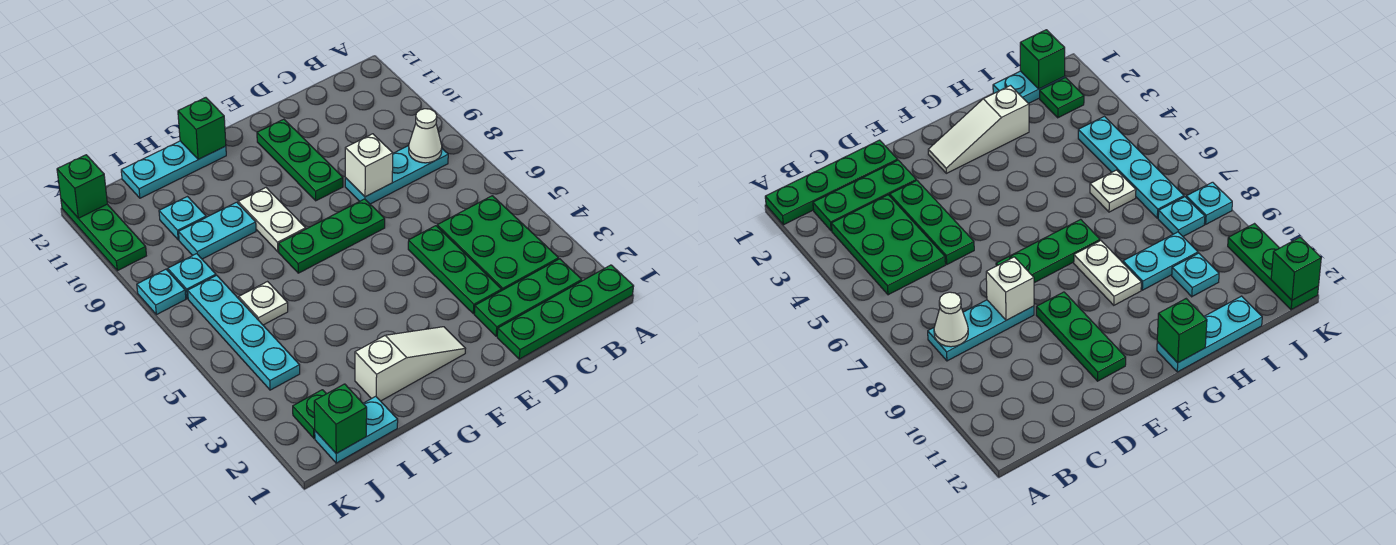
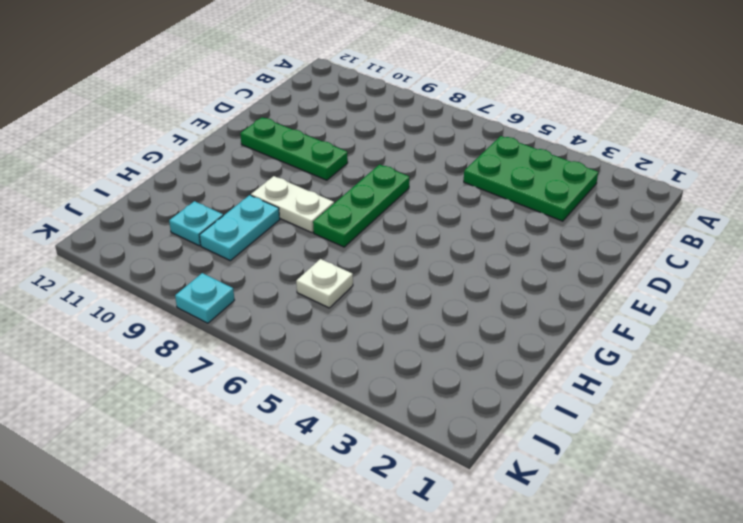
none -> green 1x4 plate [497,265,634,359]
none -> green 1x3 plate [474,259,582,336]
none -> cyan 1x3 plate [345,146,448,204]

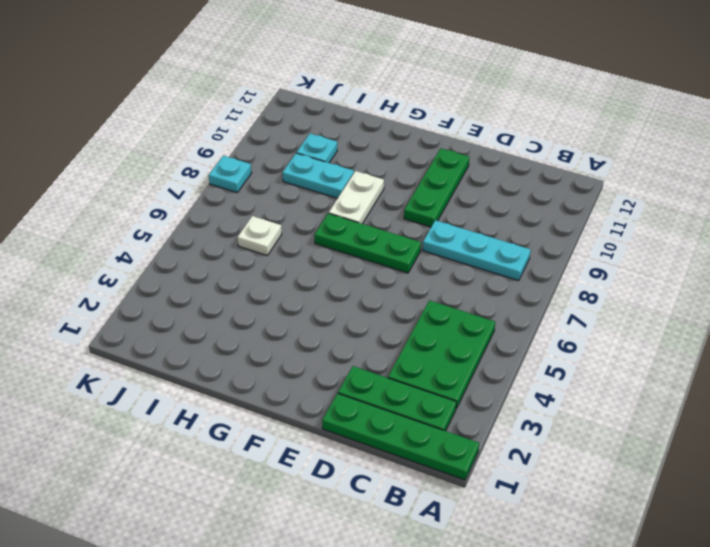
none -> green 1x3 plate [408,226,501,314]
none -> white 1x3 slope [355,327,466,401]
none -> cyan 1x3 plate [121,141,226,198]

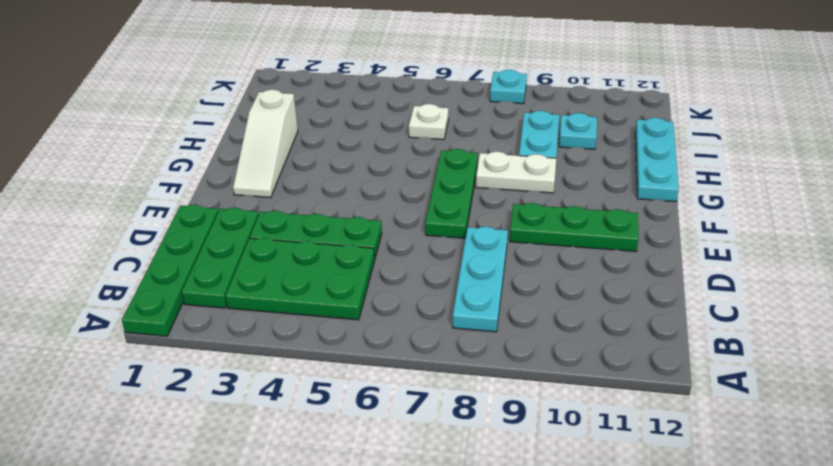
none -> cyan 1x2 plate [315,396,398,463]
none -> green 1x1 plate [293,390,326,438]
none -> cyan 1x4 plate [188,275,300,390]

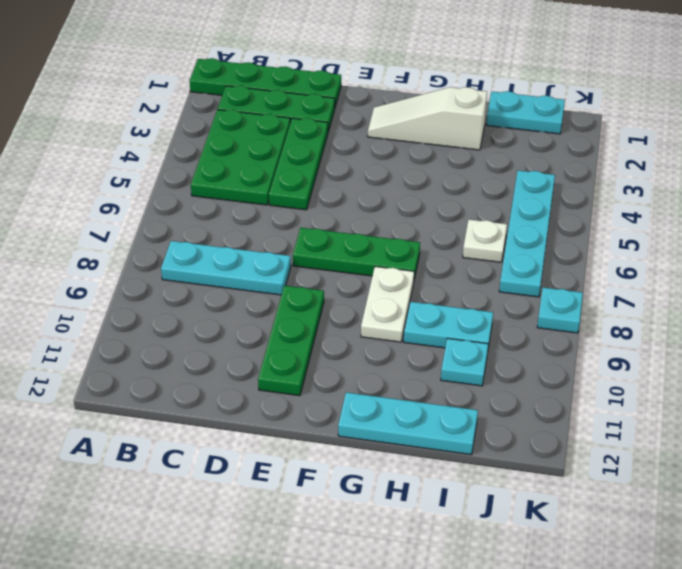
none -> green 1x1 plate [293,390,326,438]
none -> cyan 1x1 plate [168,254,216,299]
none -> green 1x3 plate [61,199,146,271]

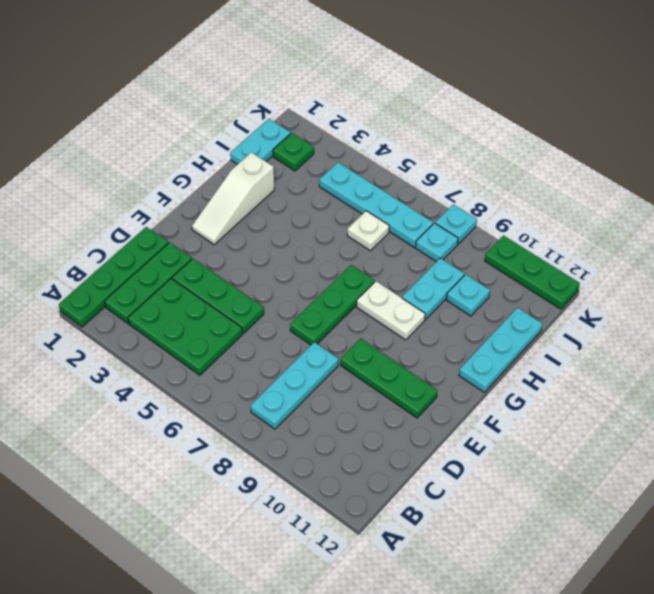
none -> white 1x1 cone [409,109,442,163]
none -> white 1x1 brick [345,134,393,197]
none -> green 1x1 brick [178,98,226,159]

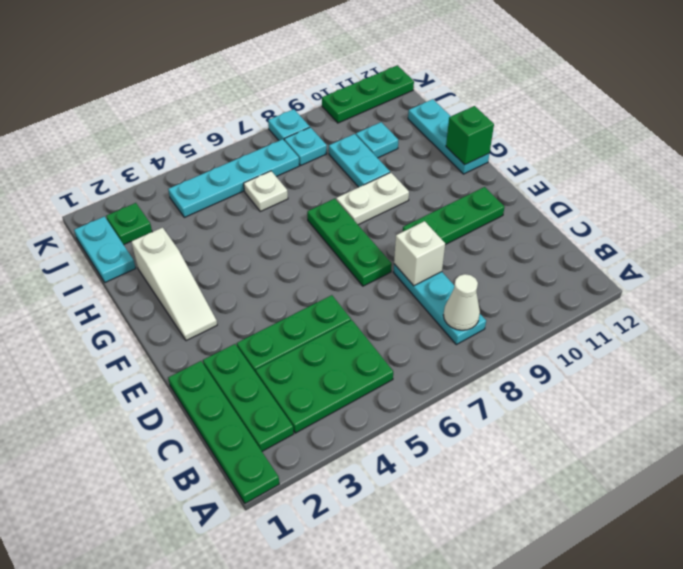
none -> green 1x1 brick [314,384,367,454]
none -> green 1x1 brick [57,155,107,218]

